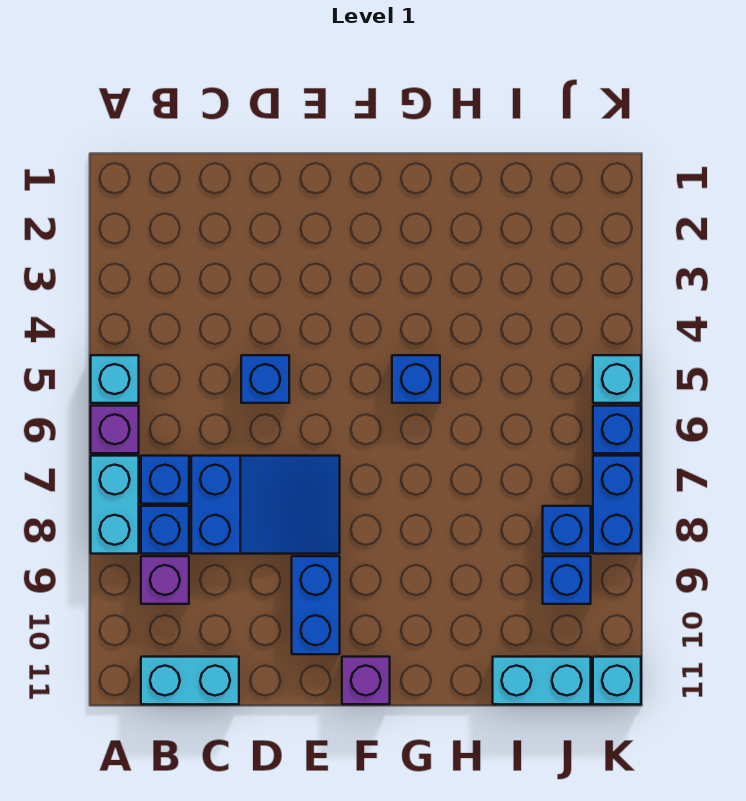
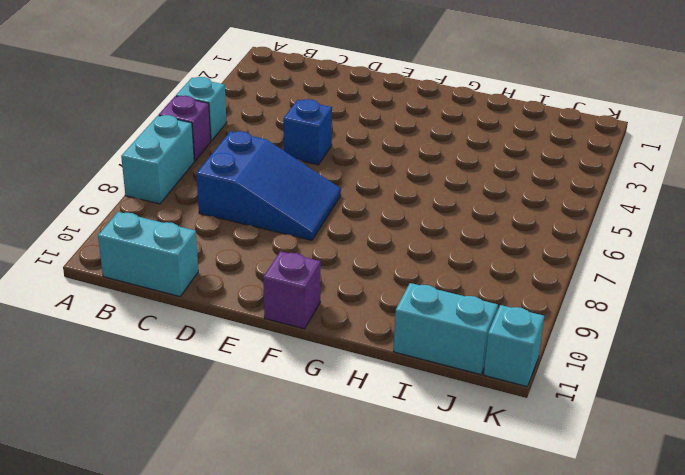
none -> blue 1x1 brick [141,456,189,504]
none -> blue 1x1 brick [141,506,189,554]
none -> purple 1x1 brick [141,556,189,604]

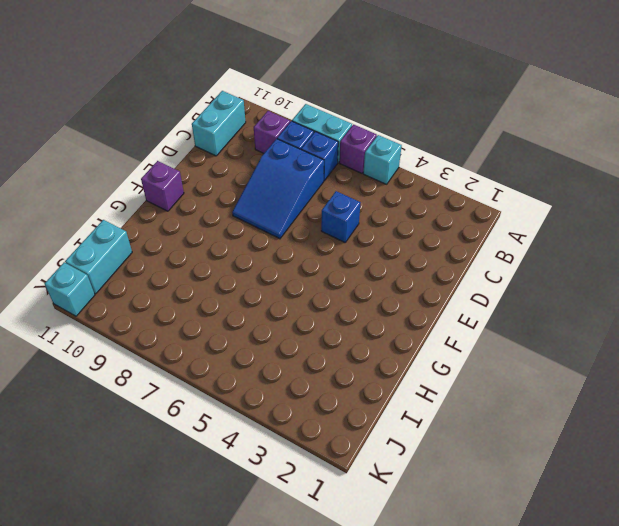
none -> blue 1x2 brick [292,556,340,654]
none -> blue 1x1 brick [392,355,440,403]
none -> blue 1x1 brick [543,506,591,554]

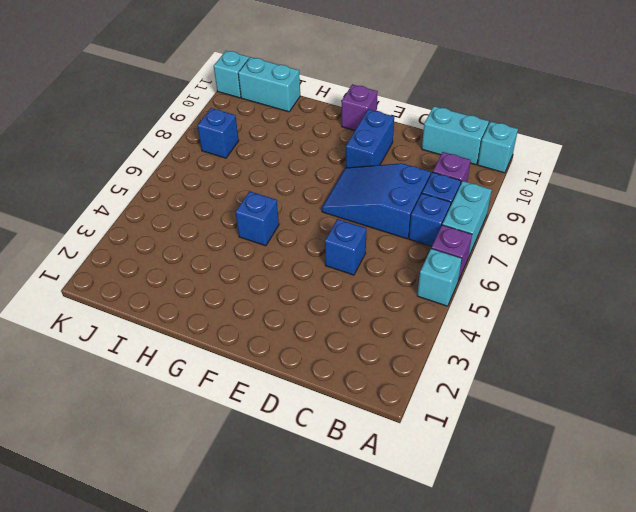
cyan 1x1 brick [478,122,518,173] -> cyan 1x1 brick moved to [593,355,641,403]
none -> blue 1x1 brick [543,556,591,604]
none -> blue 1x1 brick [593,406,641,453]
none -> blue 1x2 brick [593,456,641,554]

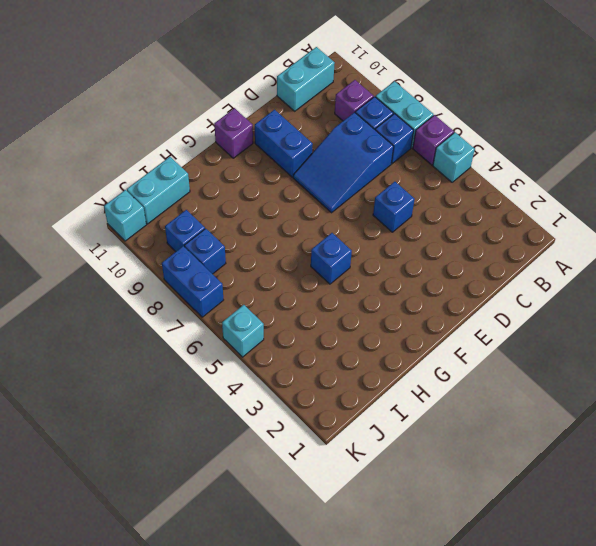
none -> blue 1x1 brick [593,406,641,453]

